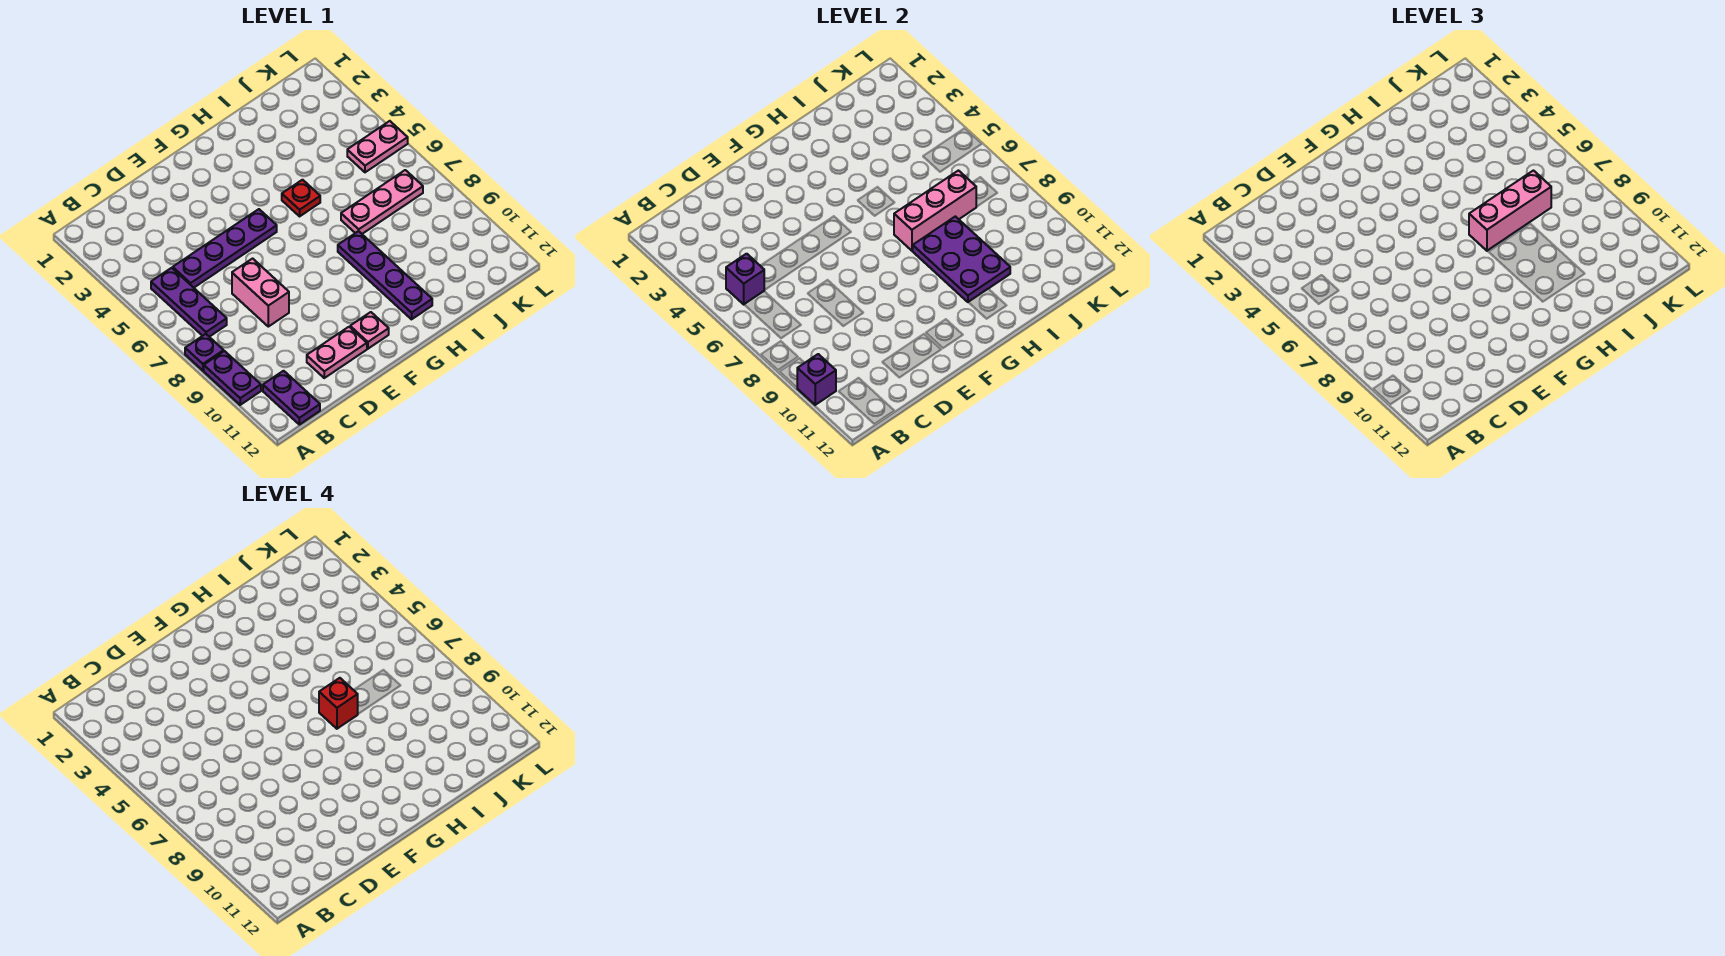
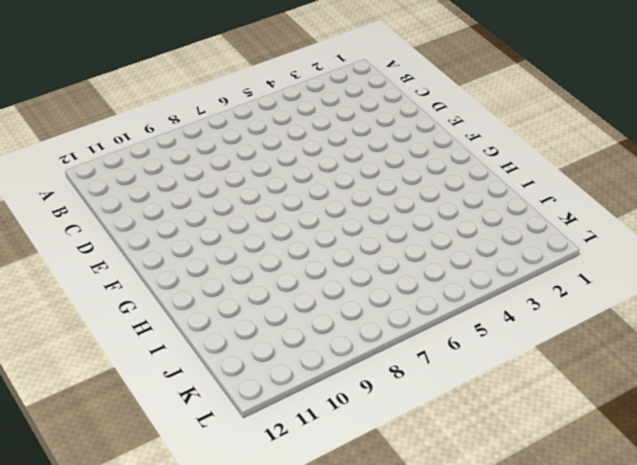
none -> purple 1x1 plate [185,334,224,371]
none -> purple 1x2 plate [204,351,261,405]
none -> purple 1x3 plate [151,268,227,337]

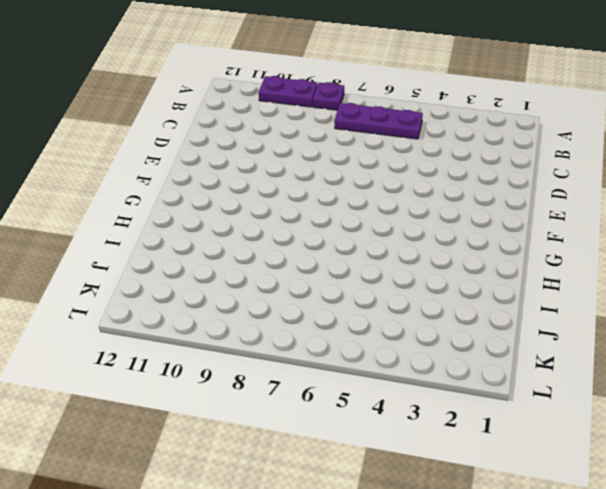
none -> purple 1x2 plate [263,371,320,425]
none -> purple 1x4 plate [173,209,277,288]
none -> pink 1x2 brick [232,259,289,327]

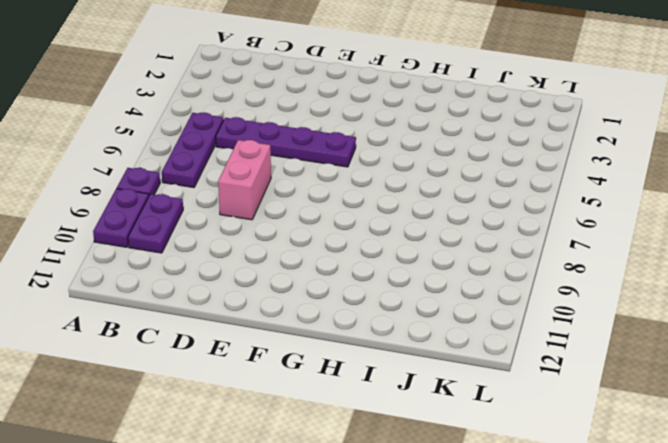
purple 1x2 plate [128,194,183,253] -> purple 1x2 plate moved to [263,371,320,425]
none -> pink 1x2 plate [307,327,367,378]
none -> pink 1x1 plate [350,312,389,349]
none -> red 1x1 plate [282,180,320,216]

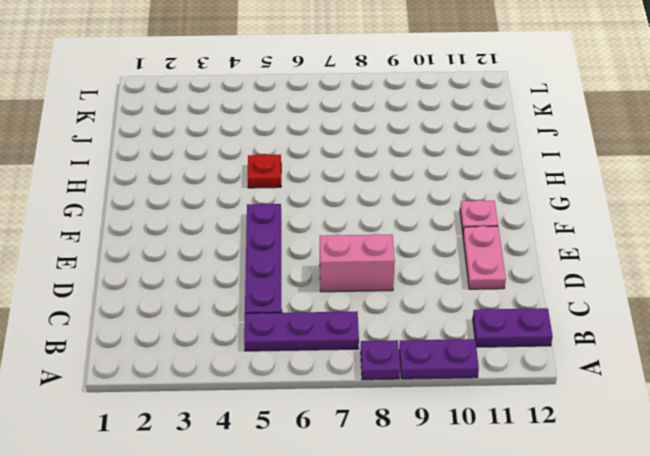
none -> purple 1x4 plate [338,231,432,319]
none -> pink 1x3 plate [341,170,423,234]
none -> pink 1x2 plate [347,121,408,172]

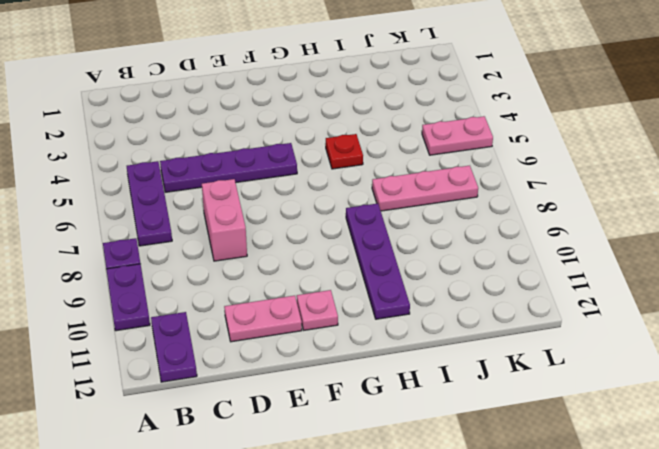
none -> purple 1x1 brick [797,354,836,405]
none -> purple 1x1 brick [726,254,764,304]
none -> pink 1x3 brick [894,171,976,251]

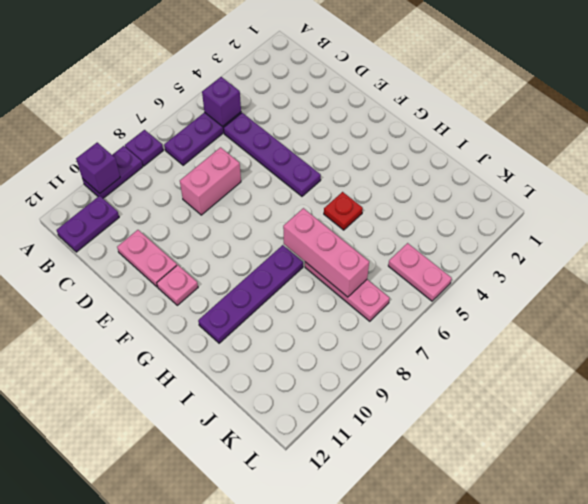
none -> purple 2x3 plate [913,216,1010,302]
none -> pink 1x3 brick [1469,171,1551,251]
none -> red 1x1 brick [319,678,358,729]

